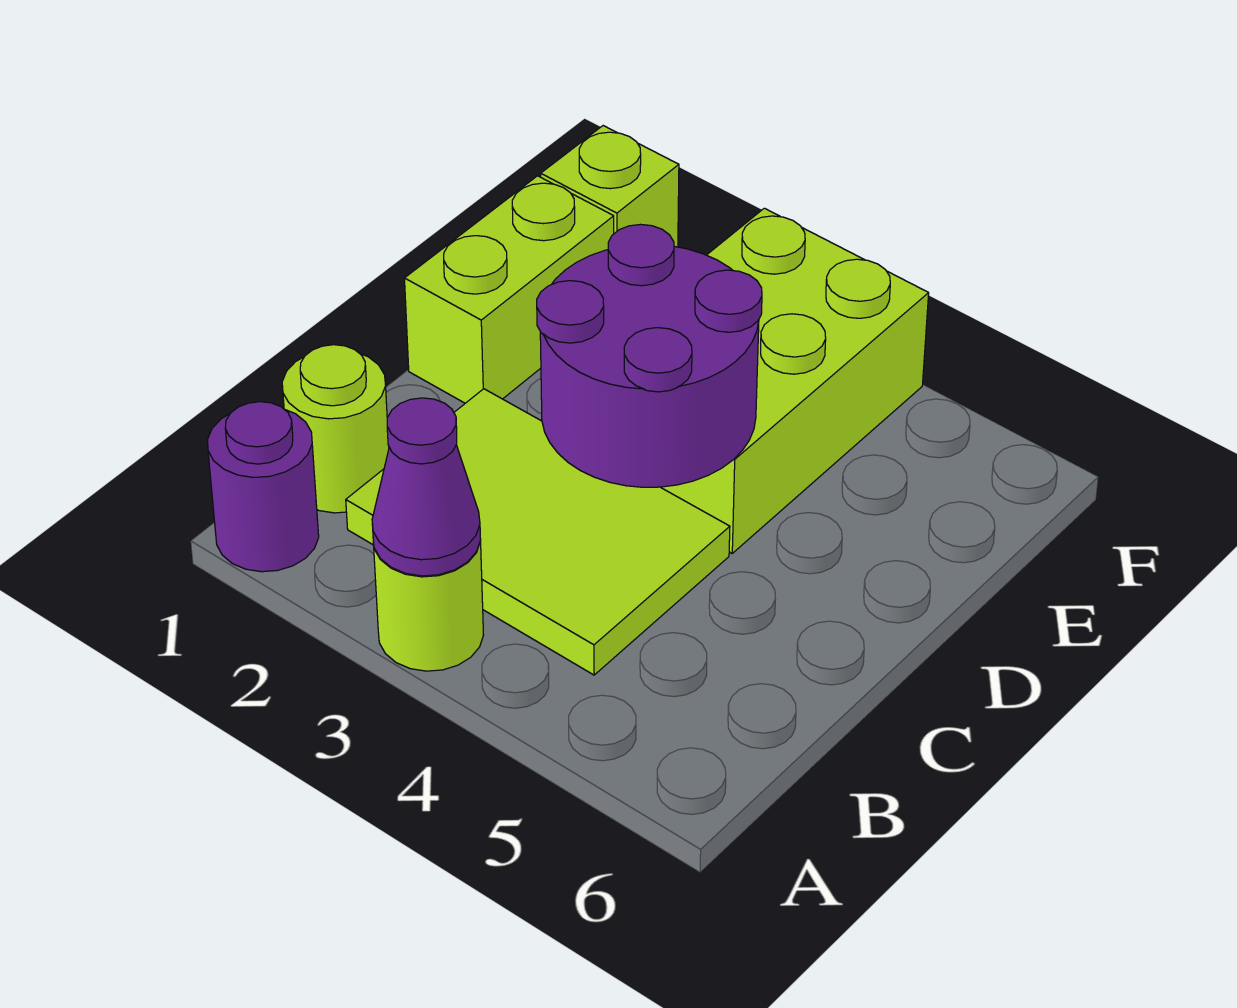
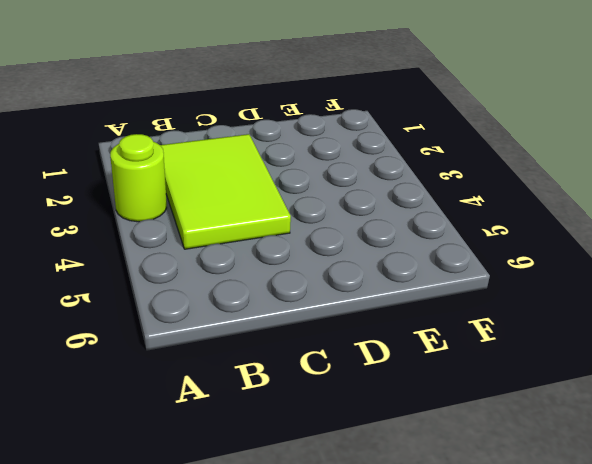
none -> purple 1x1 round brick [208,402,319,572]
none -> lime 1x1 round brick [282,345,389,513]

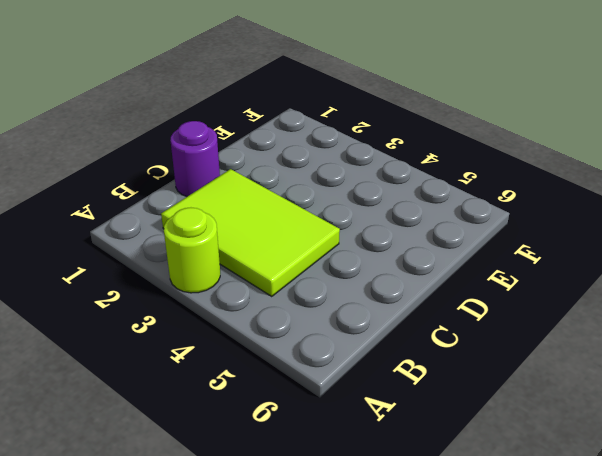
purple 1x1 round brick [170,121,220,196] -> purple 1x1 round brick moved to [208,402,319,572]
none -> lime 1x1 round brick [282,345,389,513]
none -> lime 1x2 brick [405,176,614,403]

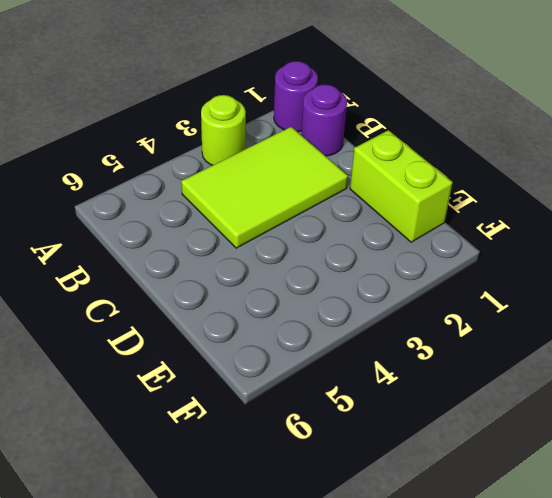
purple 1x1 round brick [301,84,347,156] -> lime 1x1 round brick [282,345,389,513]
none -> lime 2x3 brick [661,208,929,553]
none -> lime 1x1 brick [541,126,679,247]

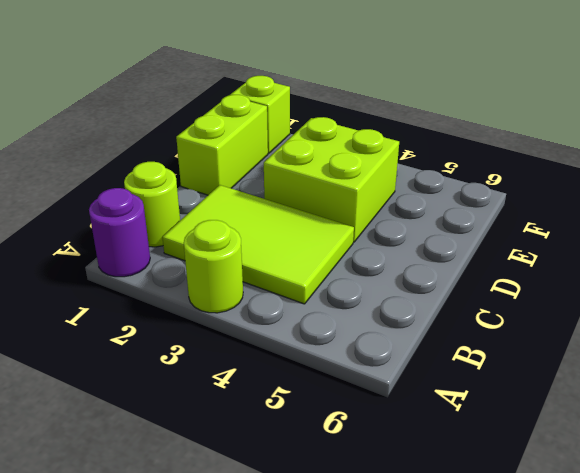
lime 2x2 brick [264,117,399,242] -> lime 2x3 brick [661,208,929,553]
none -> purple 1x1 cone [372,398,481,576]
none -> purple 2x2 round brick [537,224,762,487]

